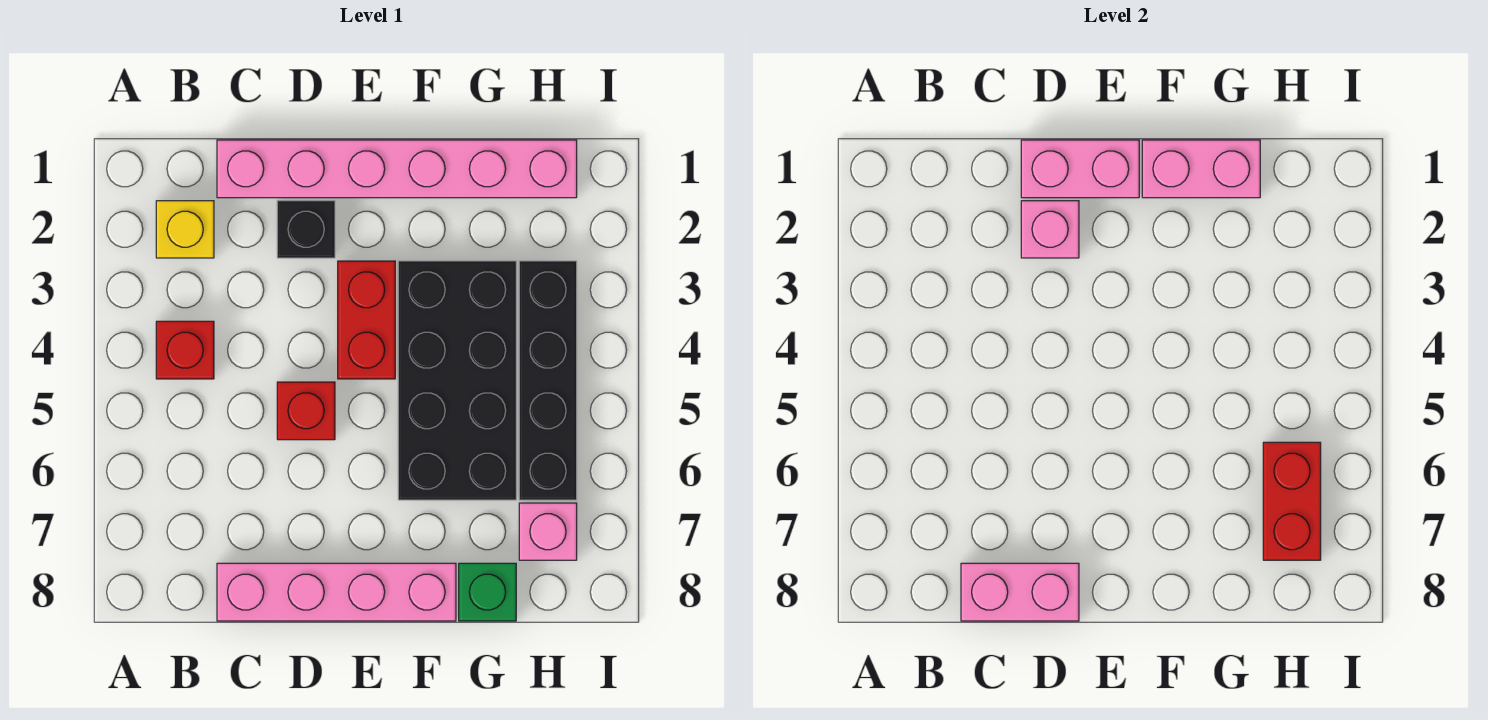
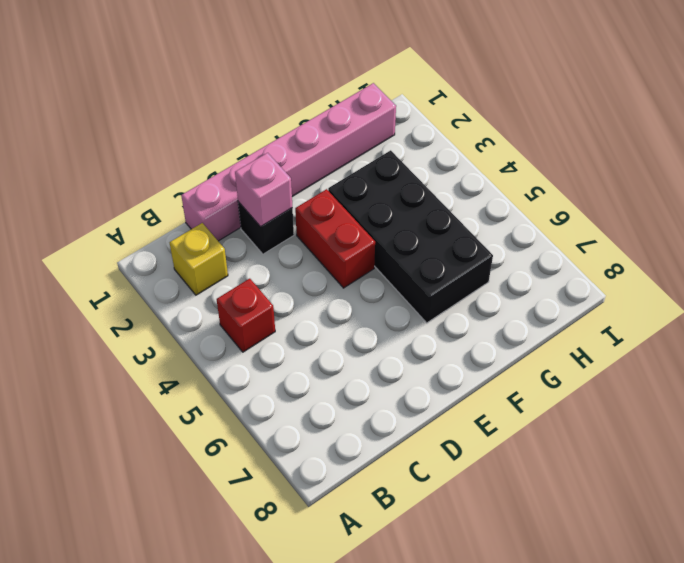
none -> pink 1x4 brick [217,563,456,621]
none -> red 1x1 brick [277,382,335,440]
none -> green 1x1 brick [459,563,516,621]

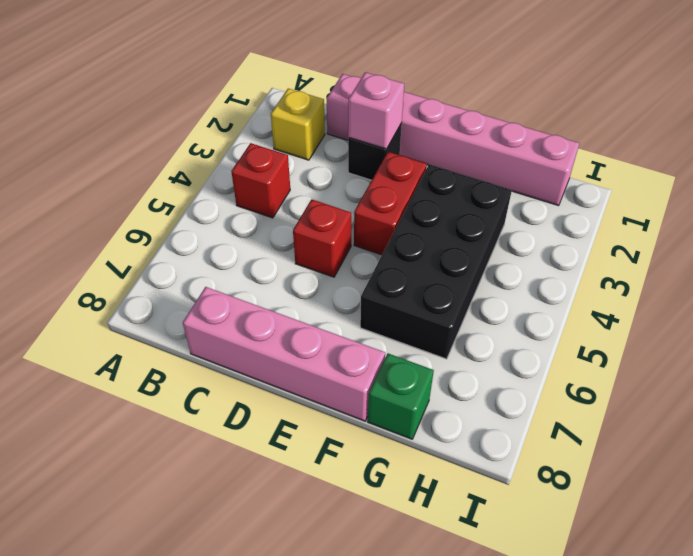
none -> black 1x4 brick [519,261,577,500]
none -> pink 1x1 brick [519,503,577,560]
none -> pink 1x2 brick [961,563,1079,621]

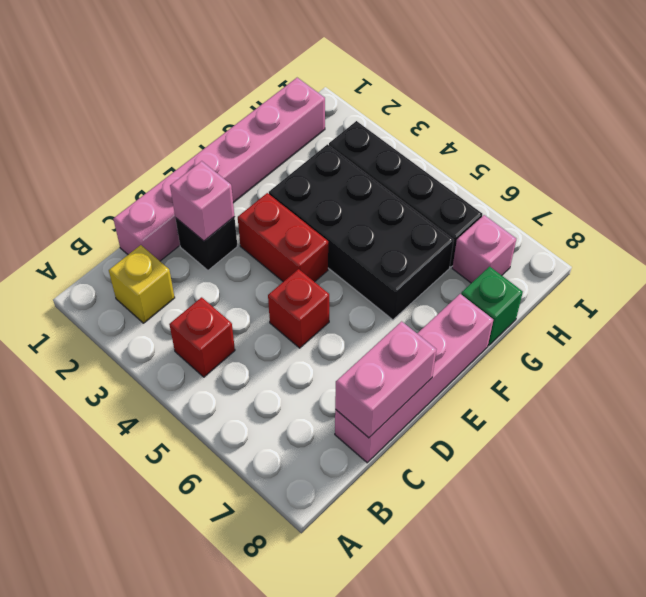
none -> pink 1x2 brick [1021,140,1139,198]
none -> pink 1x2 brick [1142,140,1260,198]
none -> red 1x2 brick [1263,442,1321,560]

